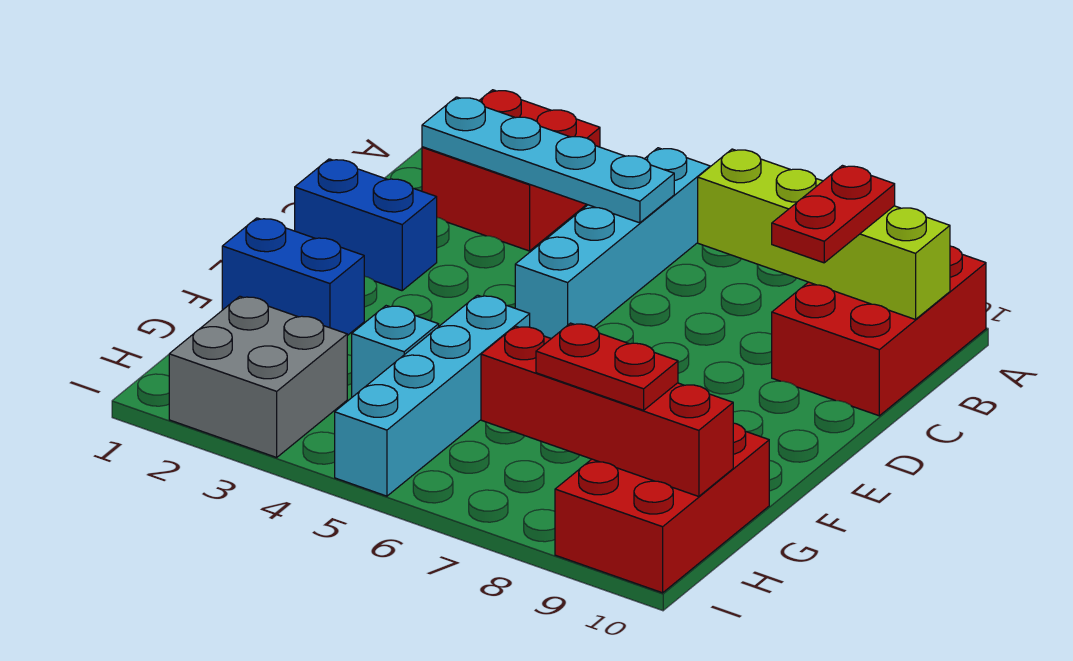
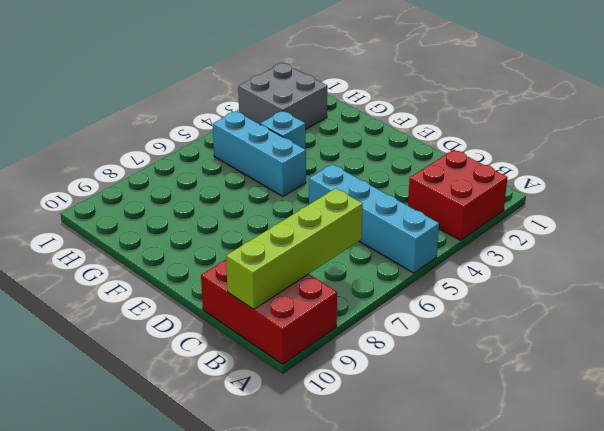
cyan 1x3 brick [213,111,306,196] -> cyan 1x4 brick [335,295,530,496]
none -> blue 1x2 brick [295,159,437,291]
none -> blue 1x2 brick [222,218,364,336]
none -> red 2x3 brick [555,423,769,593]

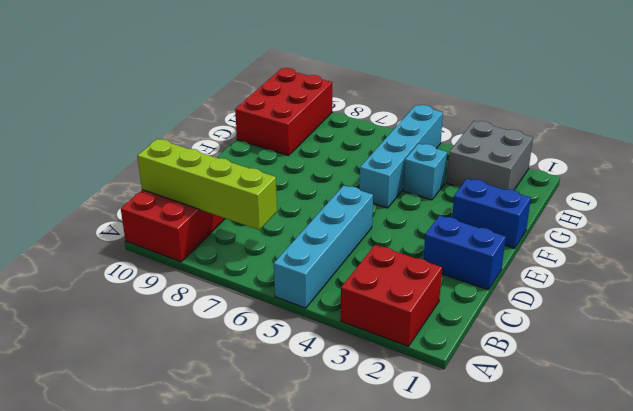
none -> cyan 1x4 plate [422,97,674,223]
none -> red 1x4 brick [481,326,733,497]
none -> red 1x2 plate [772,166,895,263]

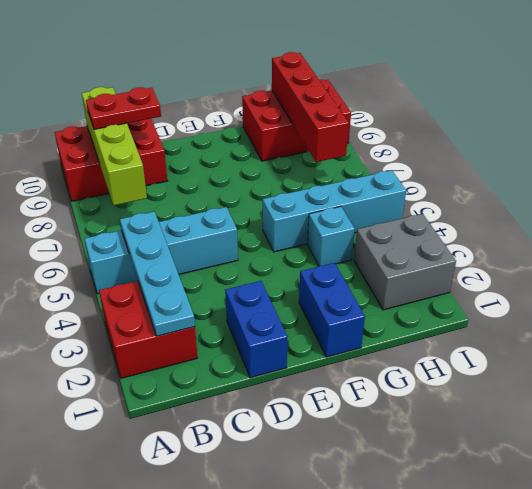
none -> red 1x2 plate [536,323,678,410]

